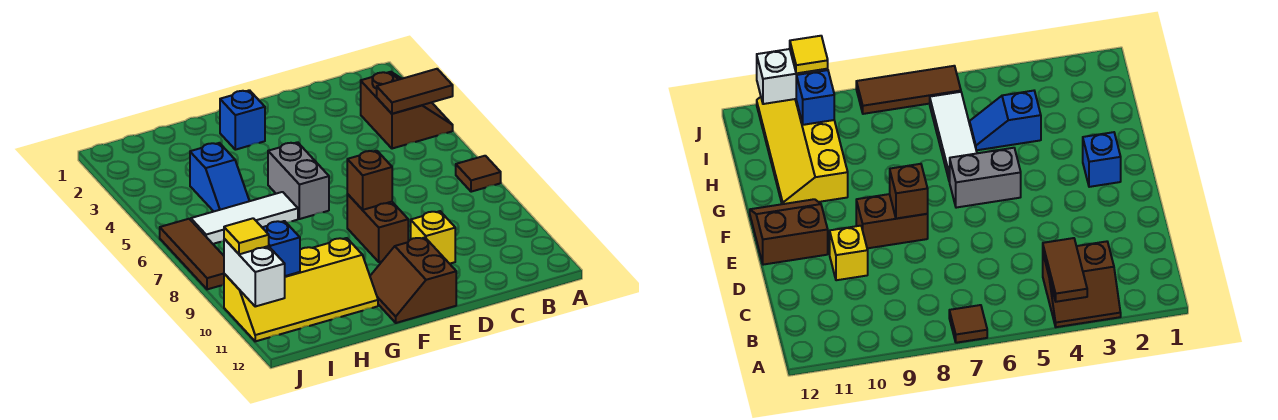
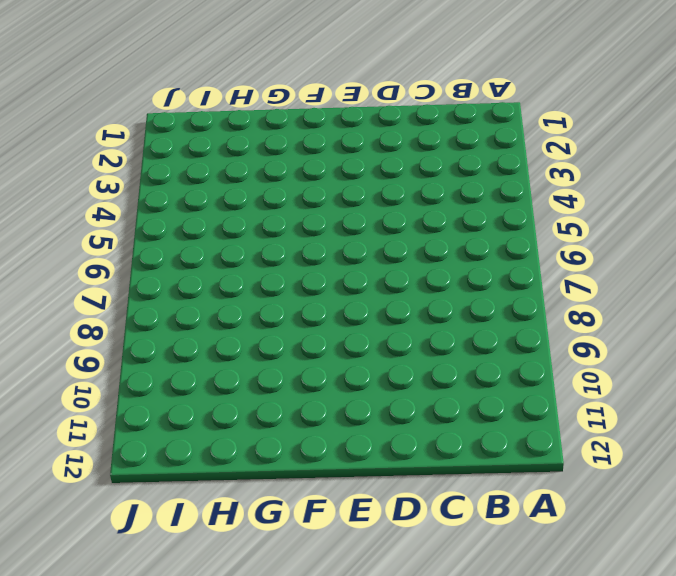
none -> brown 2x2 slope [361,72,453,149]
none -> brown 1x1 tile [456,156,501,192]
none -> yellow 1x1 brick [411,211,455,264]

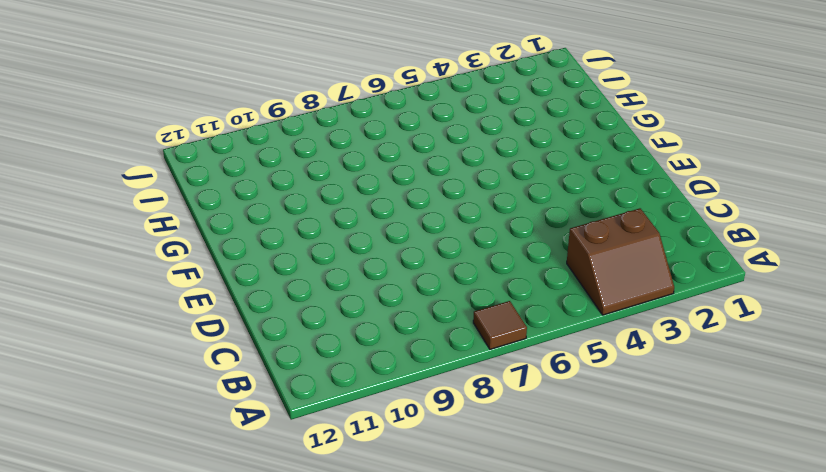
none -> yellow 1x1 brick [411,211,455,264]
none -> brown 1x2 brick [347,194,408,262]
none -> brown 2x2 slope [370,238,456,323]

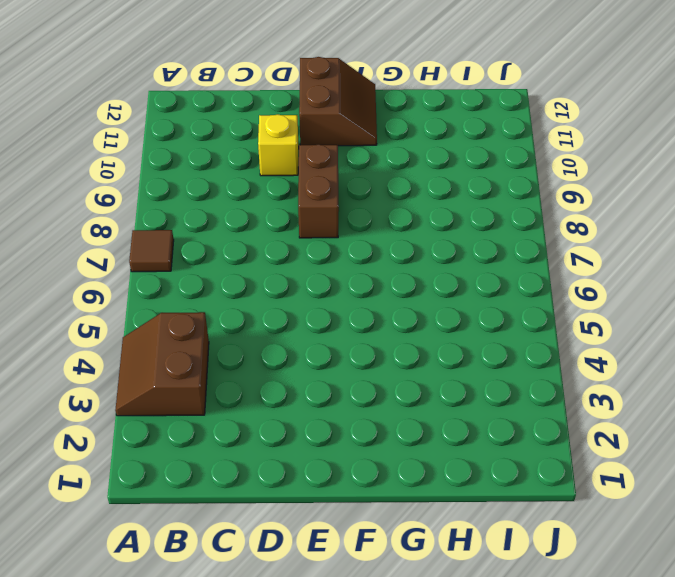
none -> blue 1x1 brick [220,90,265,150]
none -> grey 1x2 brick [268,142,329,219]
none -> white 1x3 tile [191,192,298,244]

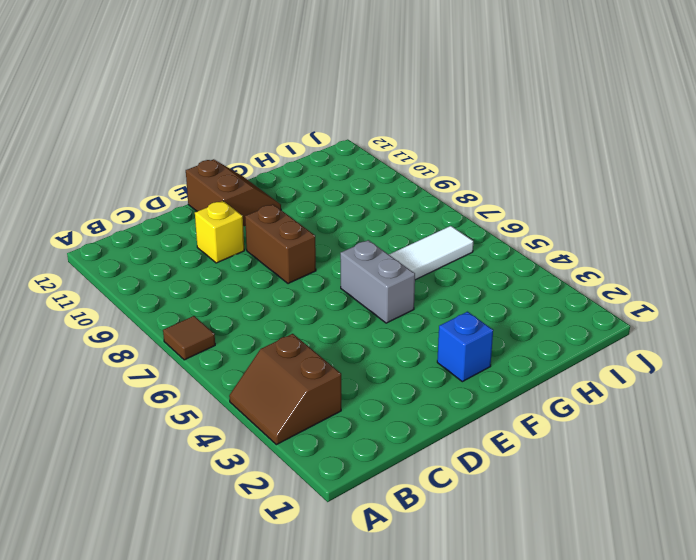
none -> yellow 2x4 slope [224,238,378,341]
none -> blue 1x2 slope [190,143,249,211]
none -> brown 1x3 tile [160,219,224,289]

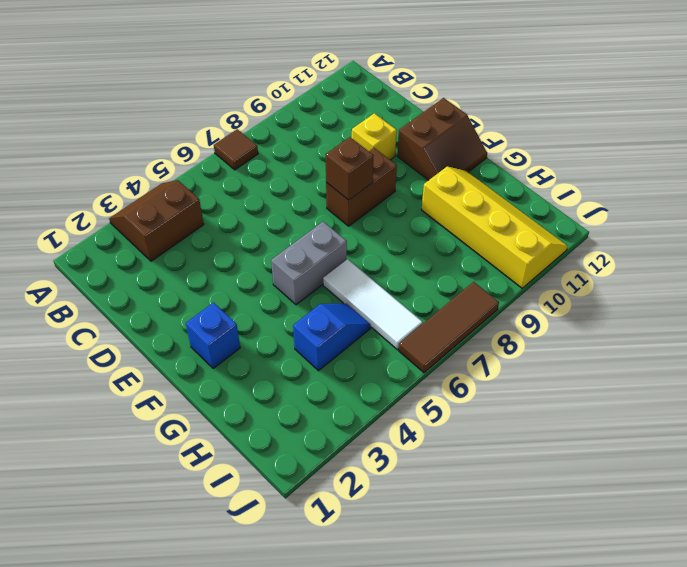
none -> brown 1x2 tile [377,69,453,114]
none -> blue 1x1 brick [262,221,300,276]
none -> white 1x2 brick [224,239,285,306]

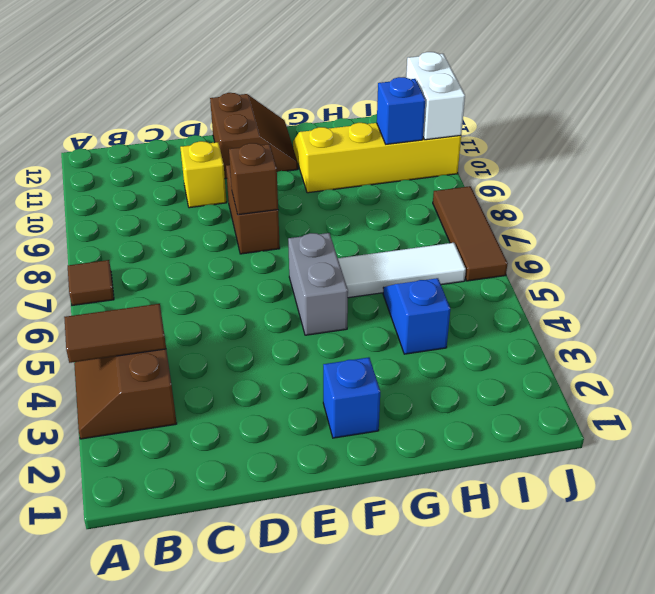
none -> yellow 1x1 tile [224,218,269,254]

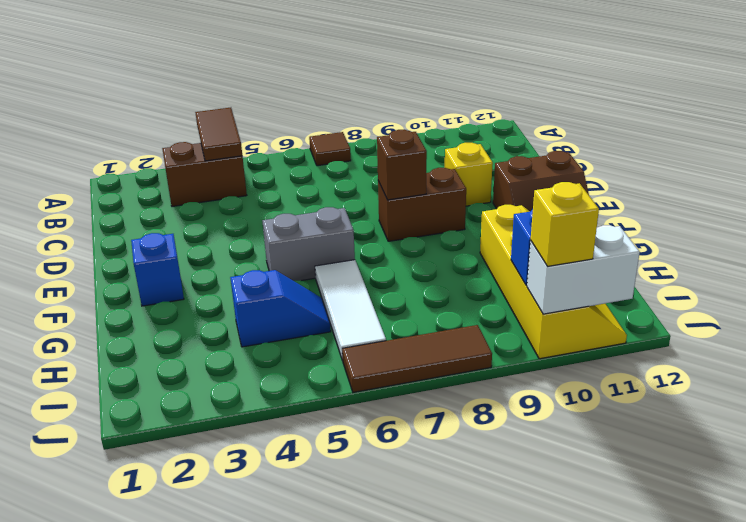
yellow 1x1 brick [531,182,599,266] -> yellow 1x1 tile [224,218,269,254]

